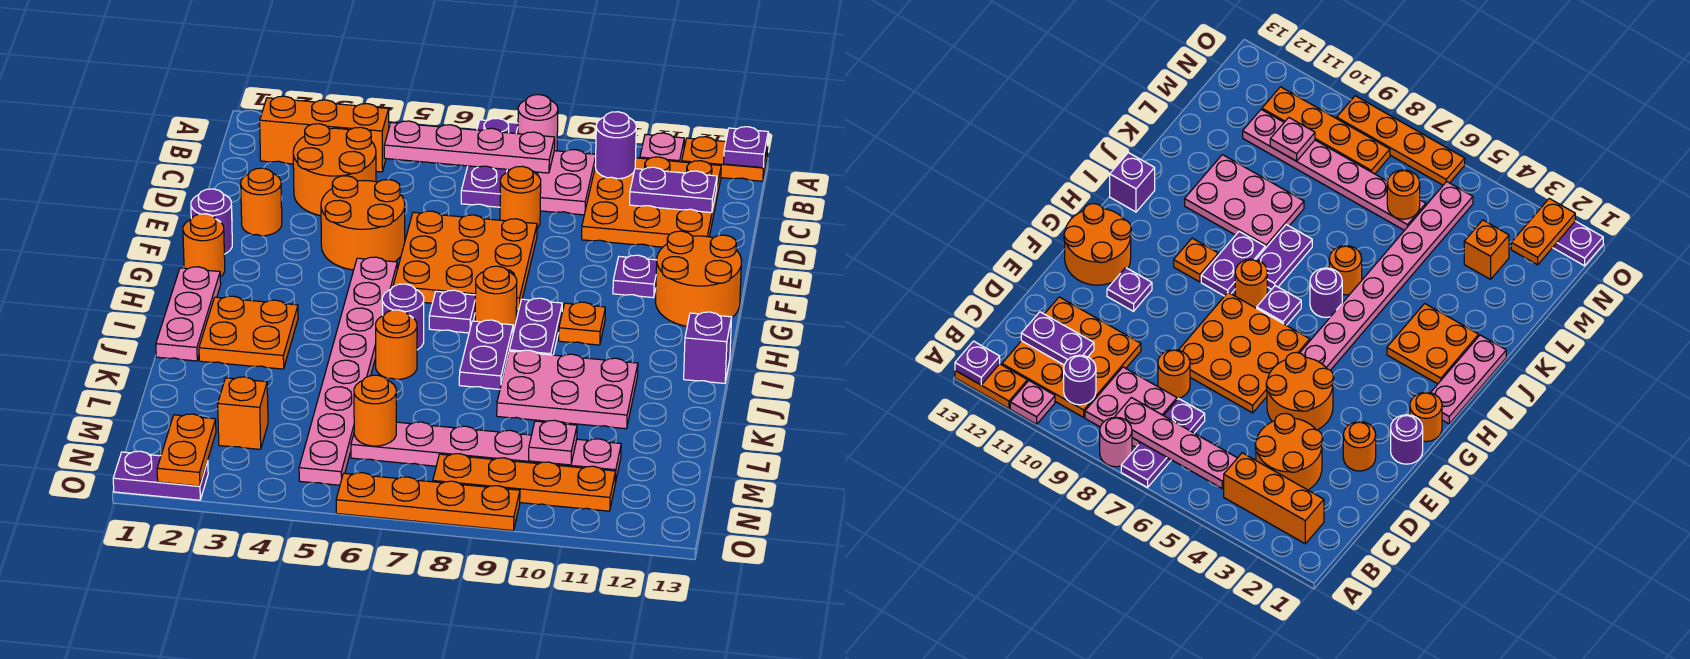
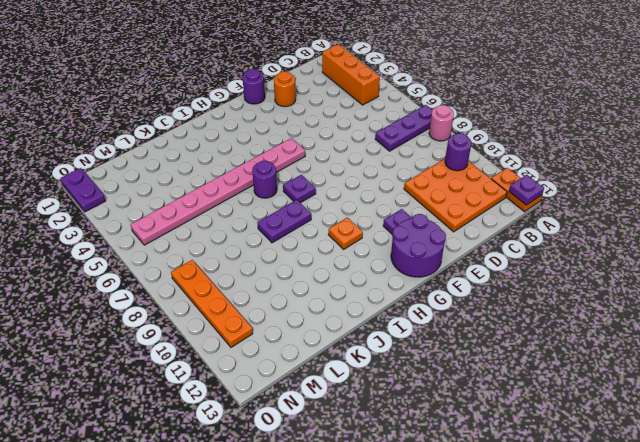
purple 2x2 round brick [391,214,446,277] -> orange 2x2 round brick [655,231,742,326]
none -> pink 1x1 plate [640,133,684,162]
none -> pink 2x2 plate [509,150,596,215]
none -> orange 2x2 round brick [293,124,376,216]
none -> orange 1x1 round brick [500,166,541,228]

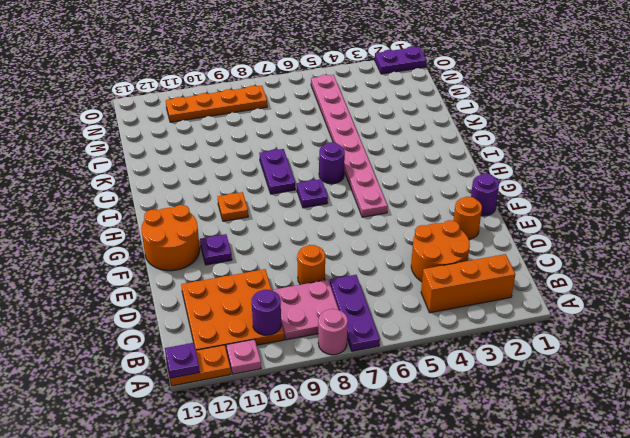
none -> orange 2x2 round brick [321,176,405,270]
none -> orange 3x3 plate [393,211,537,311]
none -> orange 1x1 round brick [183,214,225,277]
none -> pink 1x3 plate [156,267,221,361]

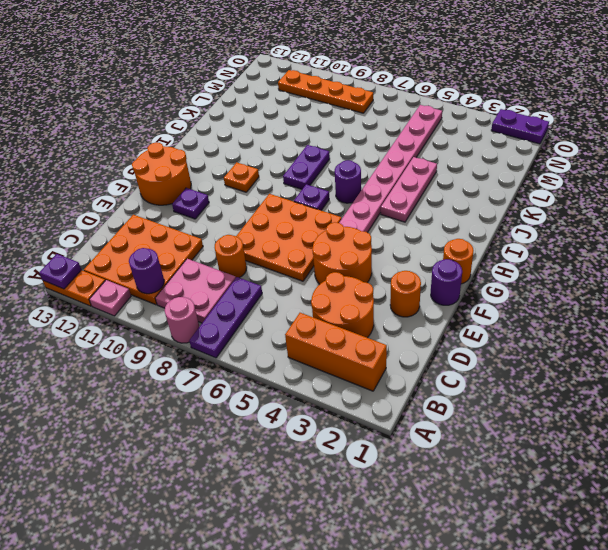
pink 1x3 plate [381,157,437,222] -> pink 1x3 plate moved to [156,267,221,361]
none -> orange 1x1 round brick [475,266,517,329]
none -> purple 1x2 plate [509,298,562,355]
none -> orange 2x2 plate [199,296,298,369]
none -> purple 1x1 brick [684,312,732,383]

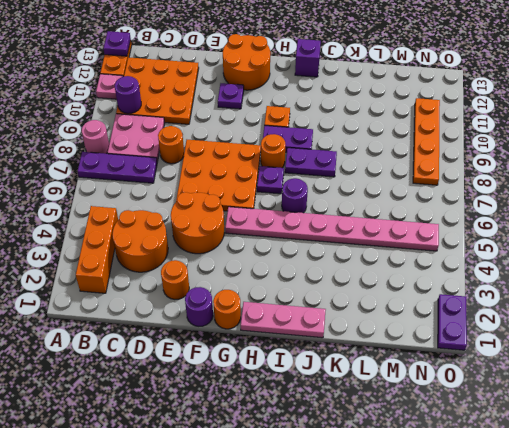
none -> orange 2x2 plate [199,296,298,369]
none -> orange 1x1 round brick [376,310,417,379]
none -> pink 2x3 plate [497,350,638,429]
none -> orange 1x1 brick [218,377,268,449]

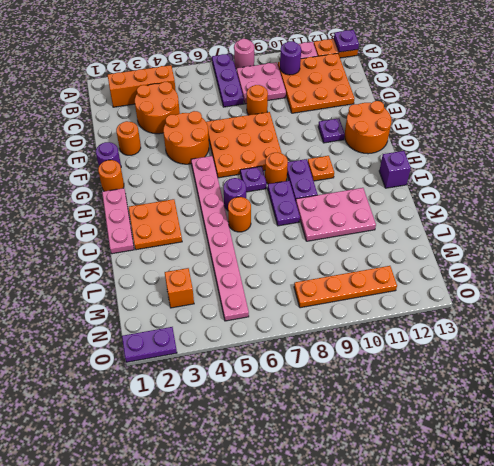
none -> pink 1x6 plate [351,422,621,483]
none -> orange 1x4 plate [336,473,520,531]
none -> pink 1x4 plate [384,121,555,173]
none -> purple 1x2 plate [630,167,717,213]

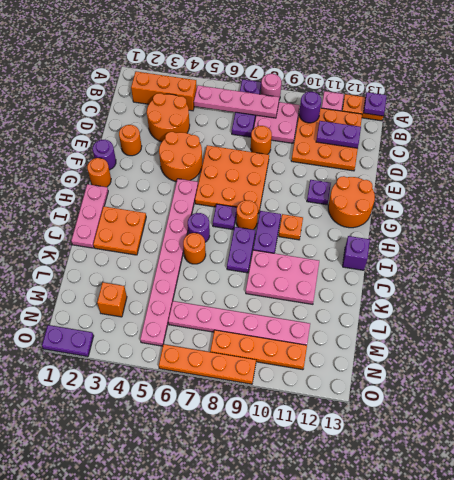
none -> orange 1x1 round brick [354,375,396,446]
none -> pink 1x1 plate [529,420,577,465]
none -> orange 1x2 plate [157,414,216,486]

